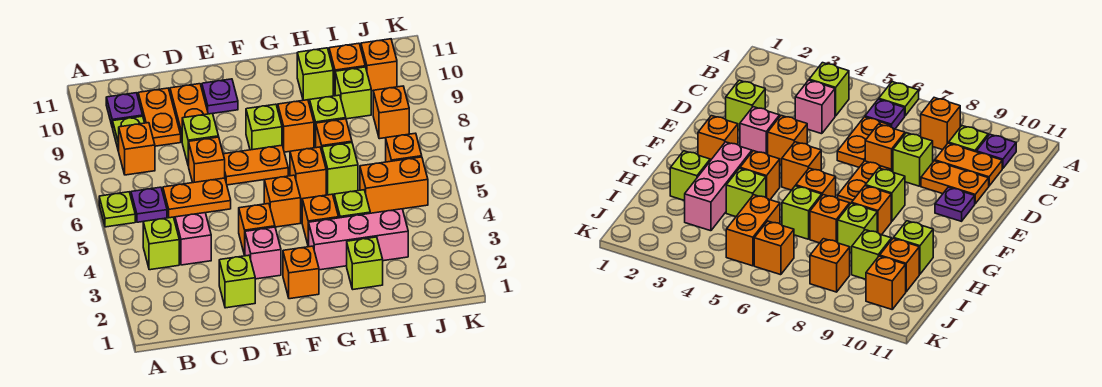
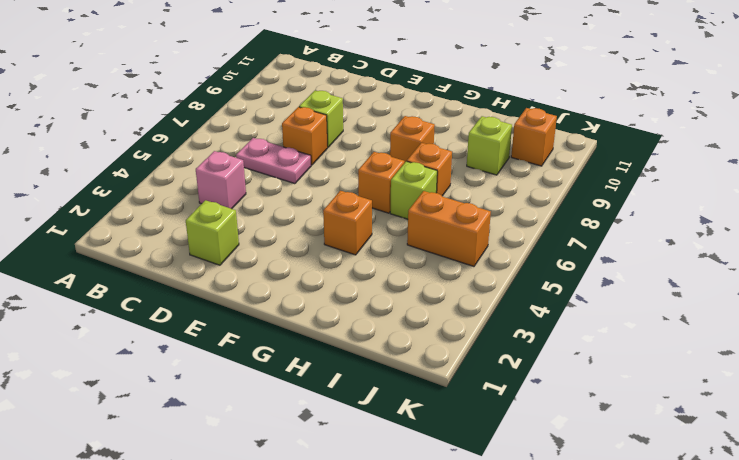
pink 1x2 plate [236,138,311,184] -> orange 1x2 plate [163,178,231,218]
none -> lime 1x1 plate [99,192,135,227]
none -> lime 1x1 brick [143,217,179,270]
none -> purple 1x1 plate [131,187,167,222]
none -> orange 1x1 brick [119,123,155,175]

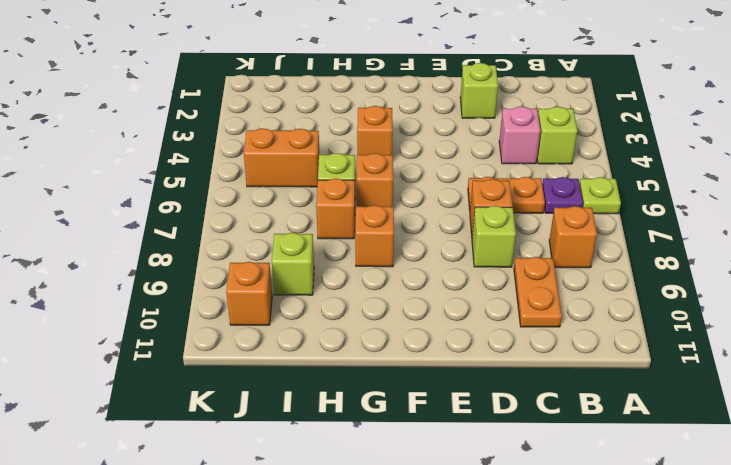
none -> lime 1x1 plate [113,116,144,151]
none -> purple 1x1 plate [106,93,143,128]
none -> orange 1x2 plate [170,84,208,140]
none -> pink 1x1 brick [245,227,281,279]

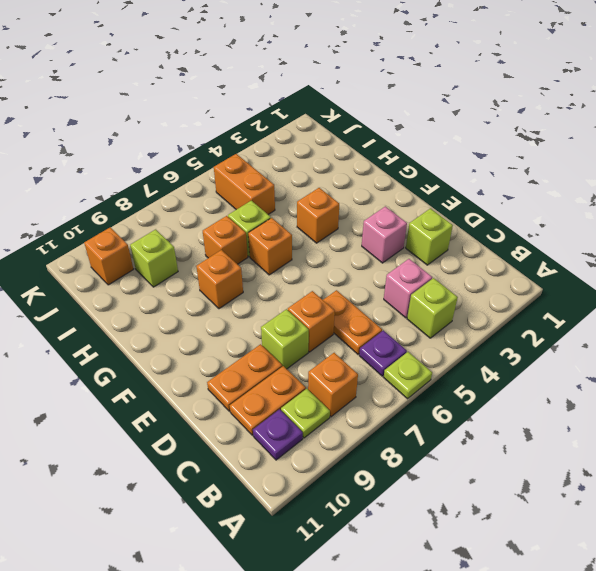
none -> orange 1x1 brick [239,204,275,255]
none -> orange 1x2 plate [223,145,288,185]
none -> purple 1x1 plate [202,79,238,114]
none -> orange 1x1 brick [283,246,319,299]

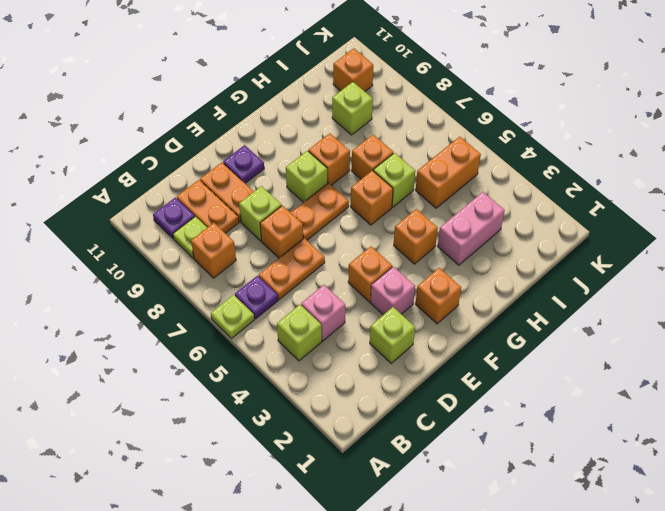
pink 1x2 brick [438,192,505,265] -> pink 1x3 brick [309,209,408,270]
none -> orange 1x1 brick [264,175,301,227]
none -> lime 1x1 brick [347,237,383,289]
none -> lime 1x1 brick [334,190,370,218]
none -> lime 1x1 brick [310,95,346,147]

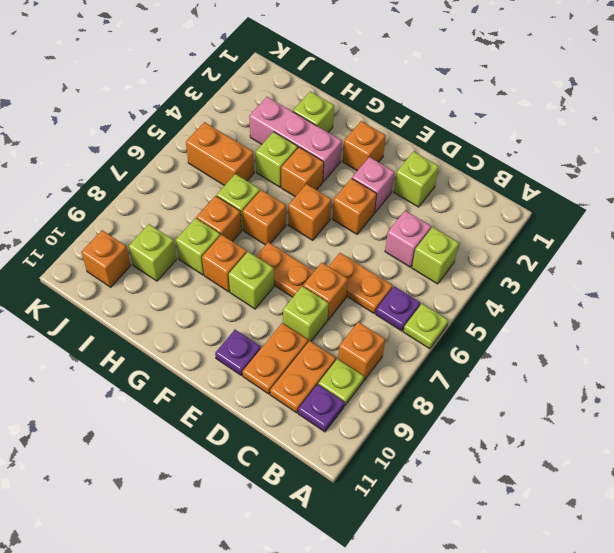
none -> lime 1x1 brick [297,48,333,100]
none -> orange 1x1 brick [329,43,365,94]
none -> orange 1x1 brick [386,133,422,162]
none -> orange 1x1 brick [373,86,409,139]

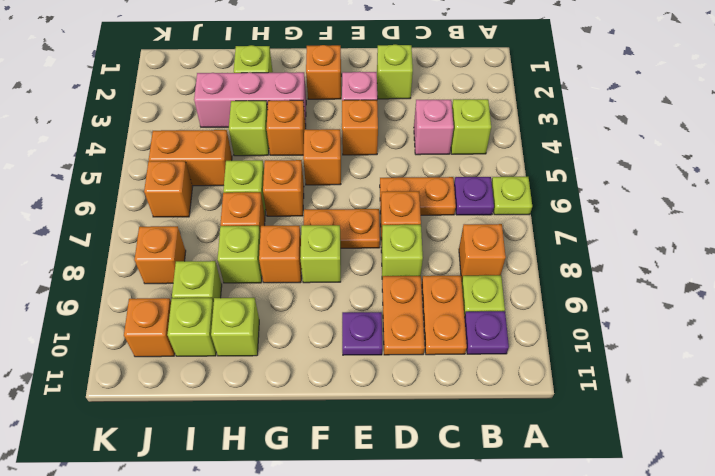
lime 1x1 brick [167,298,216,356] -> orange 1x1 brick [329,43,365,94]

